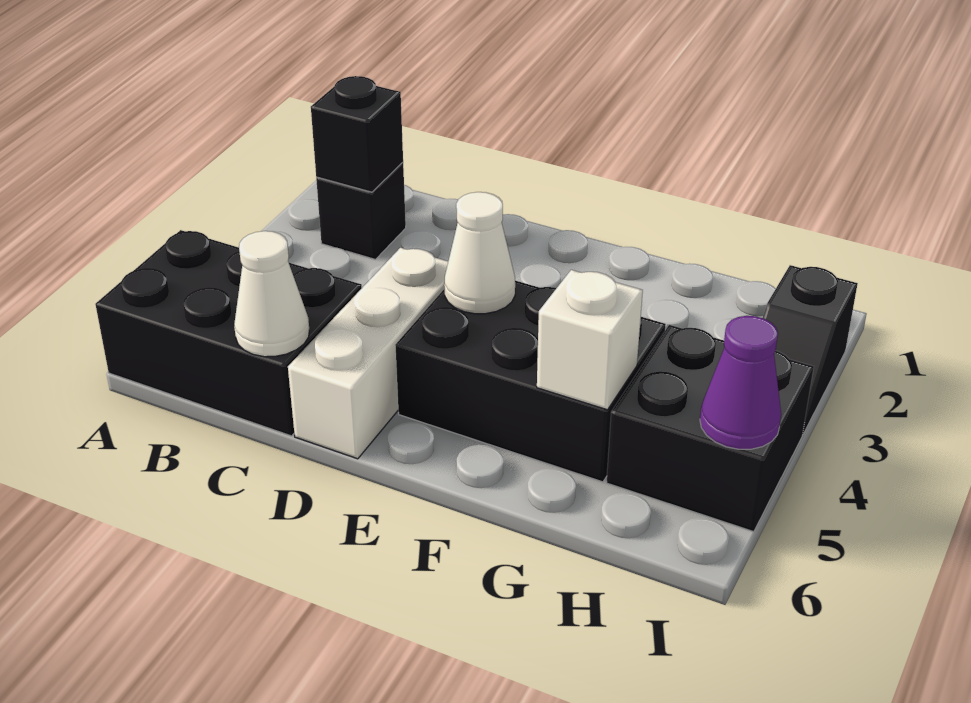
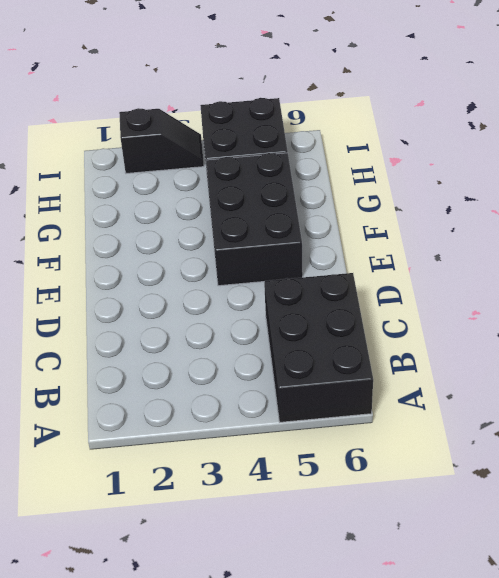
none -> black 1x1 brick [316,163,406,260]
none -> white 1x3 brick [288,248,448,459]

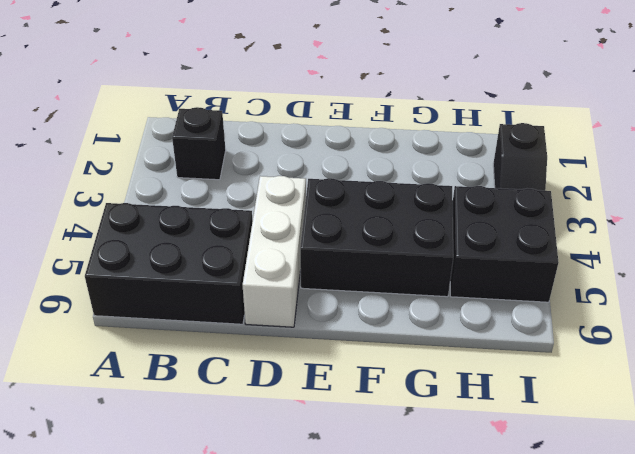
none -> black 1x1 brick [311,76,403,192]
none -> white 1x1 cone [234,231,309,357]

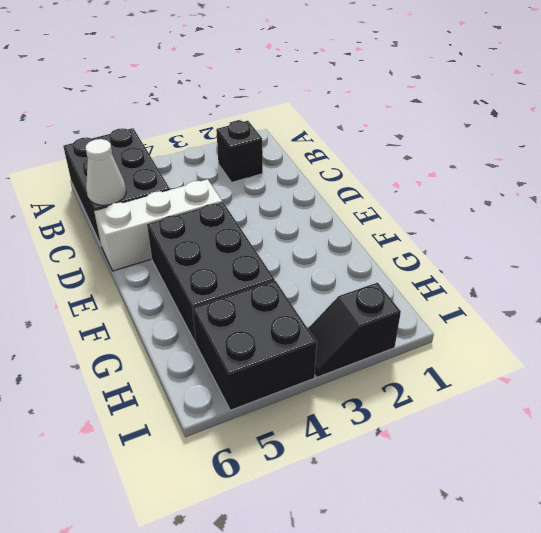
none -> black 1x1 brick [311,76,403,192]
none -> white 1x1 cone [444,192,515,314]

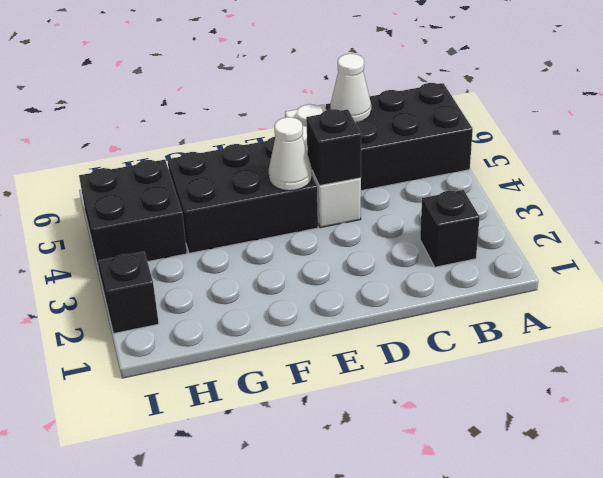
black 1x1 brick [306,109,361,186] -> black 1x1 brick moved to [311,76,403,192]
none -> white 1x1 brick [537,270,643,410]
none -> purple 1x1 cone [700,316,781,449]

